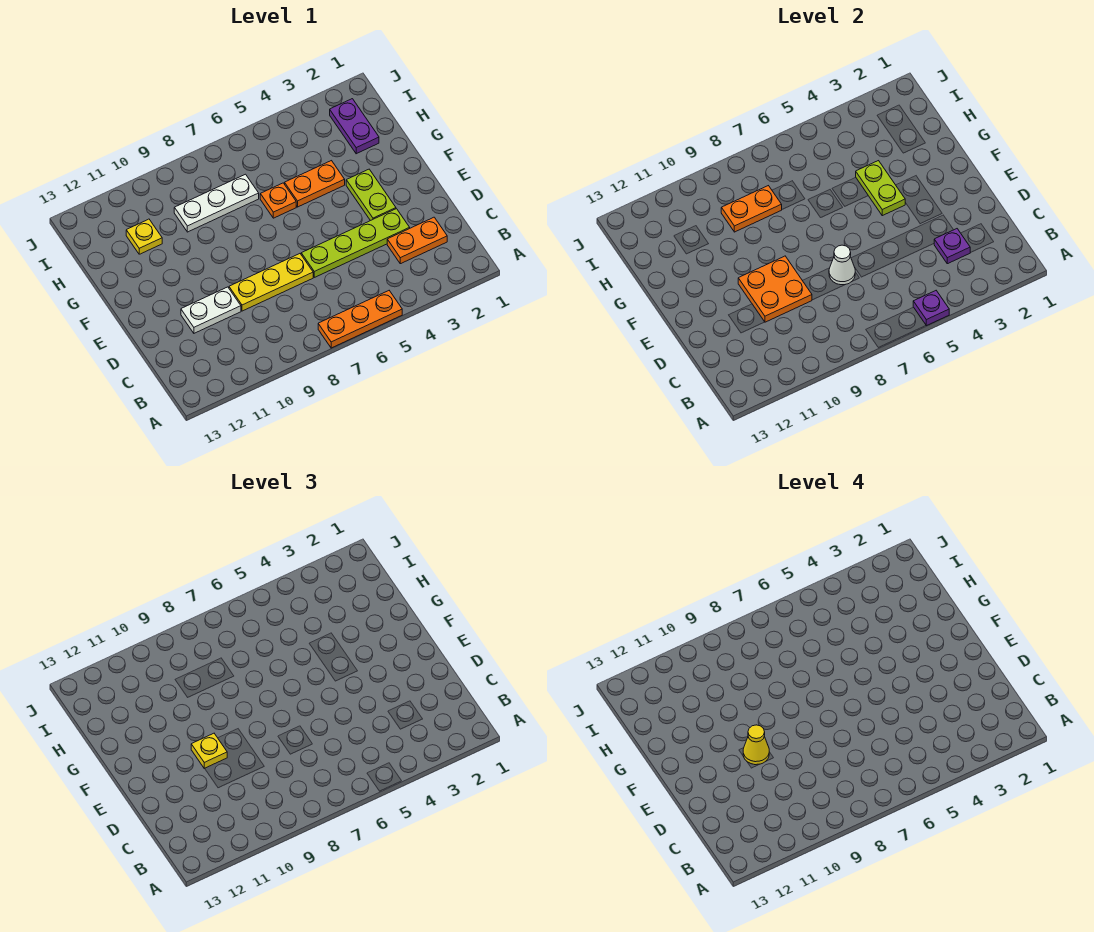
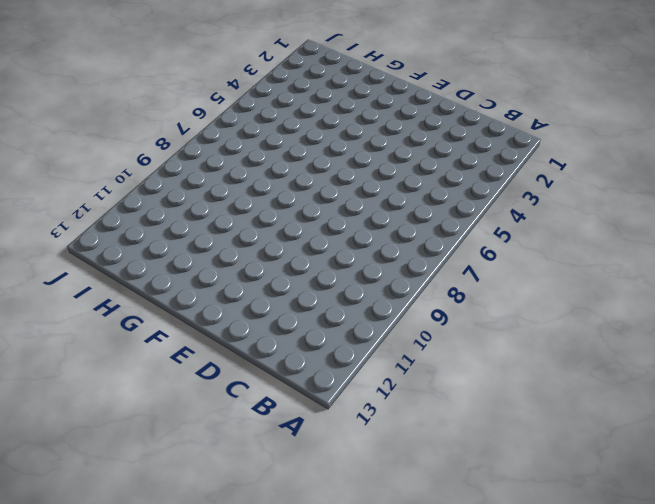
none -> orange 1x3 plate [318,291,402,348]
none -> orange 1x2 plate [387,217,447,264]
none -> lime 1x4 plate [301,209,410,277]

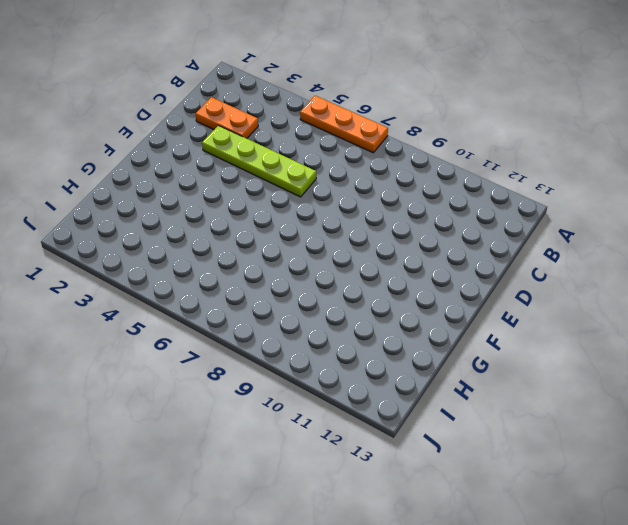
none -> yellow 1x3 plate [229,254,313,311]
none -> white 1x2 plate [181,287,241,333]
none -> lime 1x2 plate [346,169,396,221]

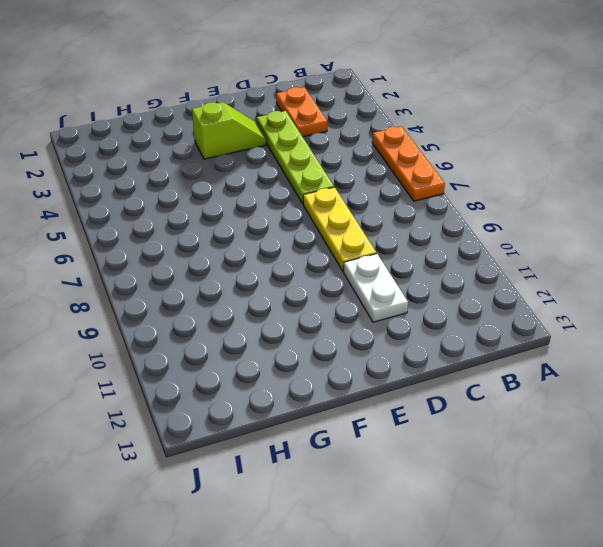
lime 1x2 slope [192,102,266,159] -> lime 1x2 plate [346,169,396,221]
none -> orange 1x2 plate [285,161,345,207]
none -> orange 1x1 plate [260,183,296,218]
none -> purple 1x2 plate [330,99,379,154]

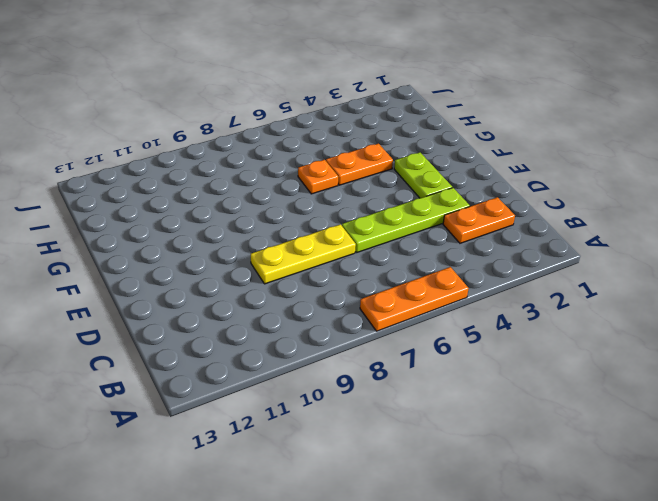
none -> white 1x2 plate [181,287,241,333]
none -> purple 1x2 plate [330,99,379,154]
none -> white 1x3 plate [174,174,259,232]

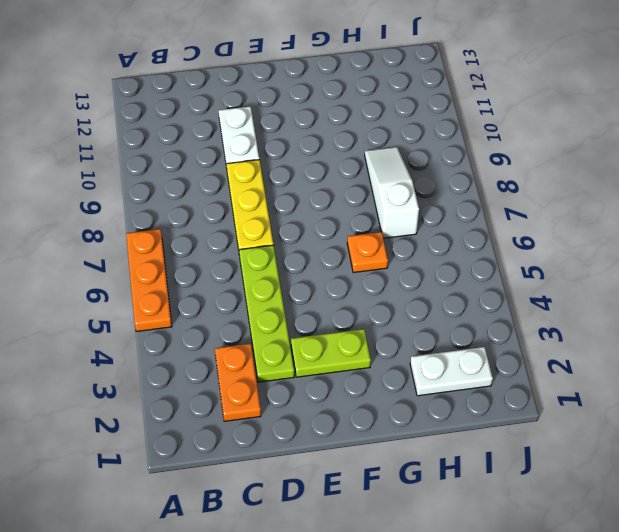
white 1x2 plate [410,347,493,396] -> purple 1x2 plate [330,99,379,154]
white 1x3 slope [365,147,419,238] -> white 1x3 plate [174,174,259,232]
none -> orange 1x2 plate [285,161,345,207]
none -> yellow 1x1 plate [126,219,162,254]
none -> purple 1x1 plate [913,291,949,326]

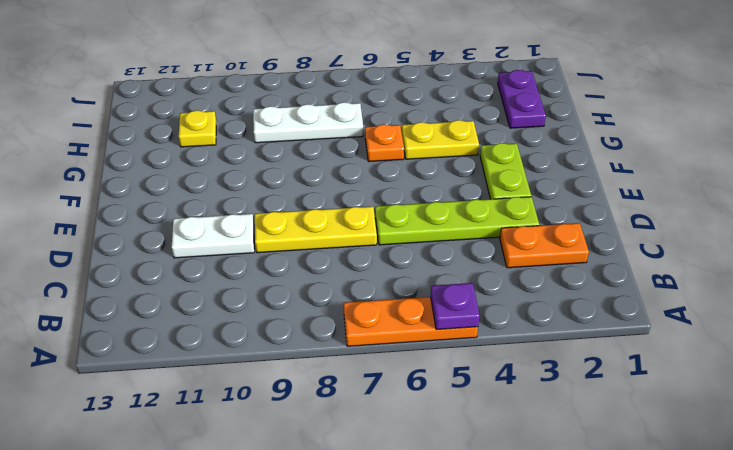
yellow 1x2 plate [402,120,479,159] -> orange 1x2 plate [285,161,345,207]
none -> purple 1x1 plate [934,229,970,264]
none -> white 1x1 cone [829,245,855,285]
none -> orange 2x2 plate [738,256,812,322]

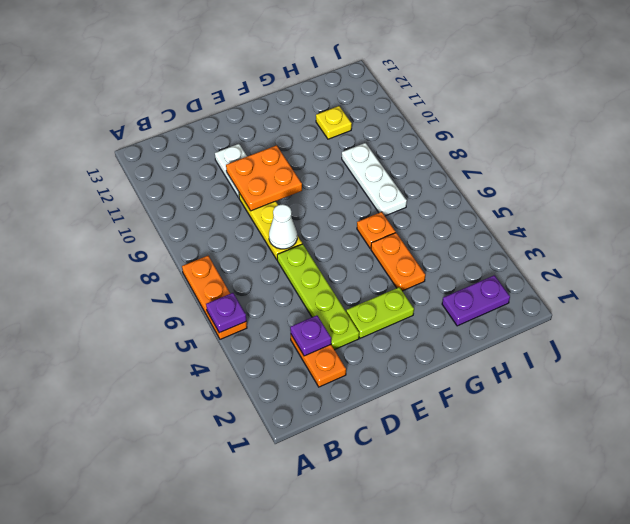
none -> lime 1x2 plate [856,161,905,216]
none -> orange 1x2 plate [721,186,782,232]
none -> yellow 1x1 plate [191,733,227,769]

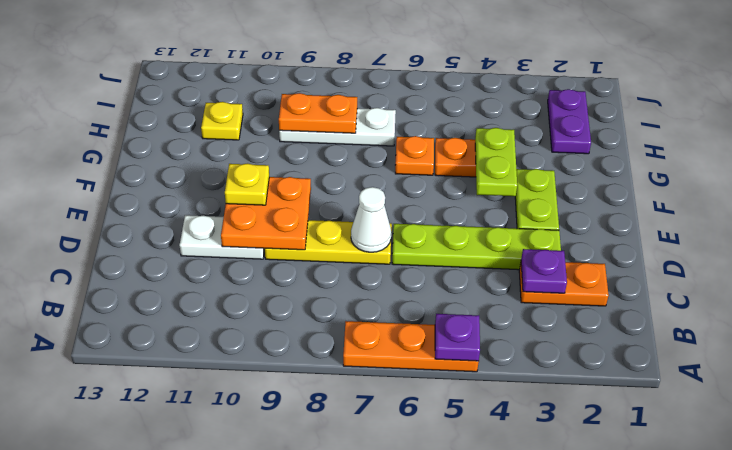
none -> yellow 1x1 cone [743,725,769,765]

